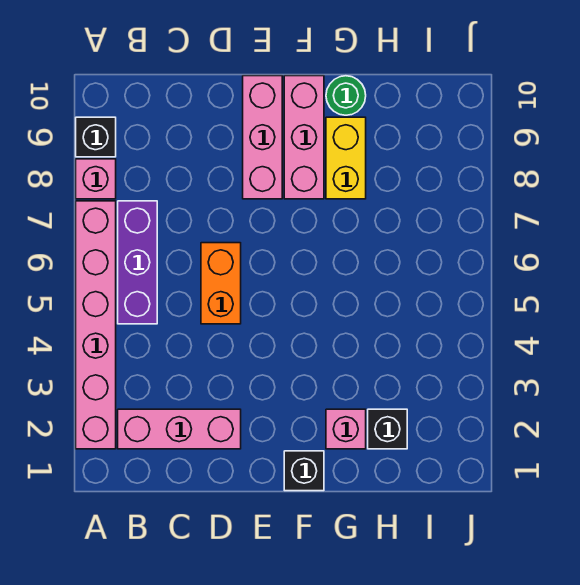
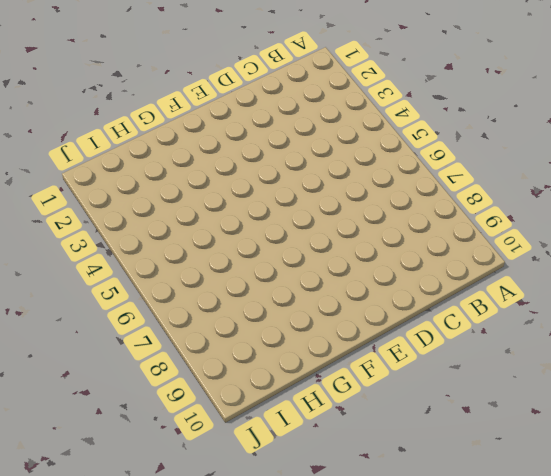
none -> pink 1x6 brick [76,201,116,449]
none -> pink 1x1 brick [76,159,116,199]
none -> black 1x1 brick [76,117,116,157]

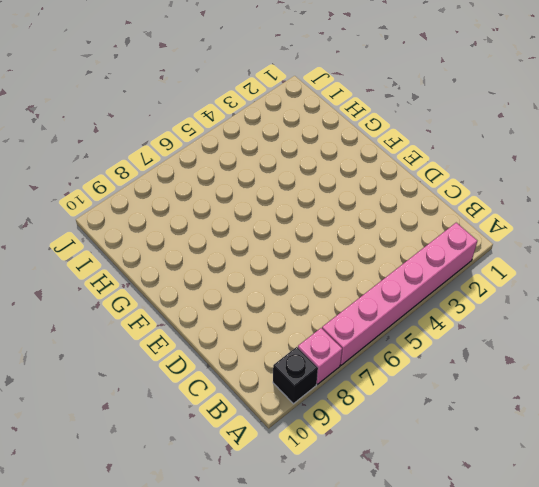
none -> pink 1x3 brick [118,409,241,449]
none -> purple 1x3 brick [118,201,157,324]
none -> orange 1x2 brick [201,243,241,324]

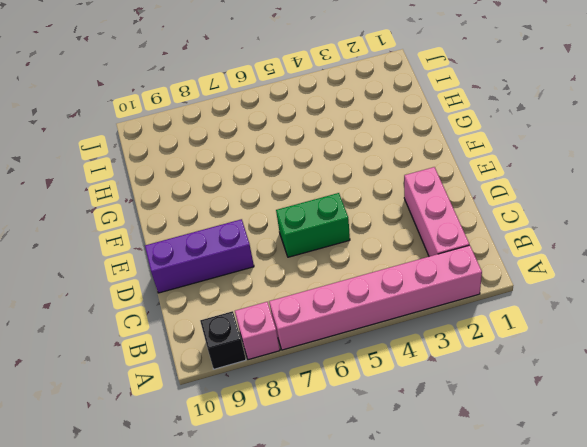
green 1x2 brick [276,193,350,257] -> orange 1x2 brick [201,243,241,324]
purple 1x3 brick [145,219,254,293] -> purple 1x3 brick moved to [118,201,157,324]
none -> pink 1x3 brick [243,76,282,199]
none -> black 1x1 brick [284,451,324,491]
none -> pink 1x3 brick [284,76,324,199]

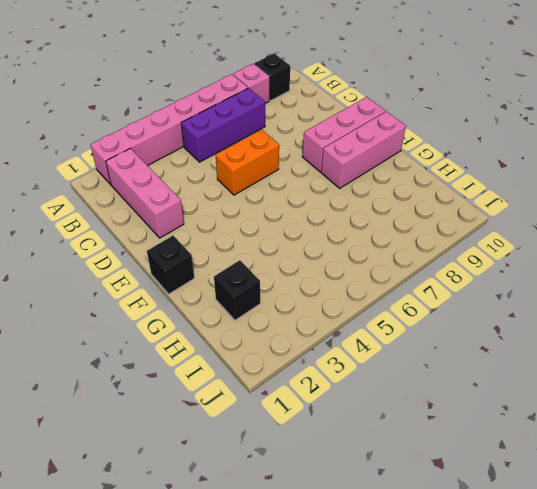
none -> pink 1x1 brick [326,409,366,449]
none -> yellow 1x2 brick [326,117,366,199]
none -> green 1x1 round brick [326,76,366,115]

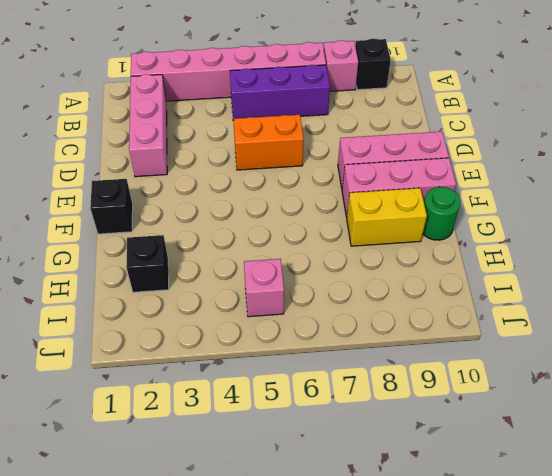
pink 1x1 brick [244,259,284,317] -> pink 1x1 brick moved to [326,409,366,449]

